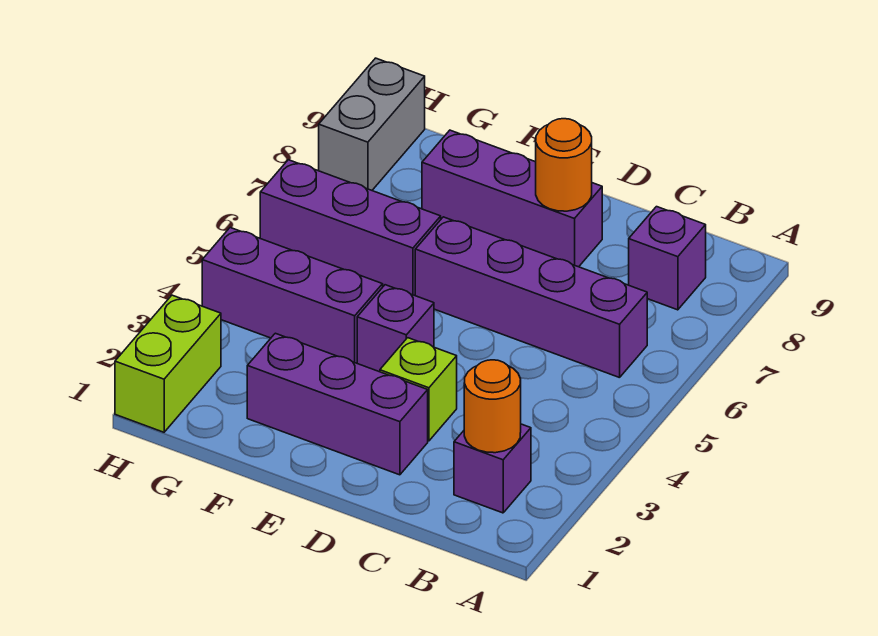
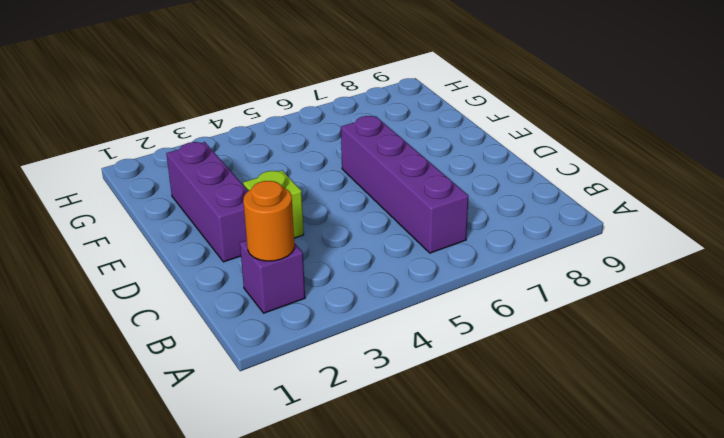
none -> purple 1x1 brick [629,207,706,310]
none -> purple 1x3 brick [422,130,602,267]
none -> purple 1x1 brick [357,285,434,372]

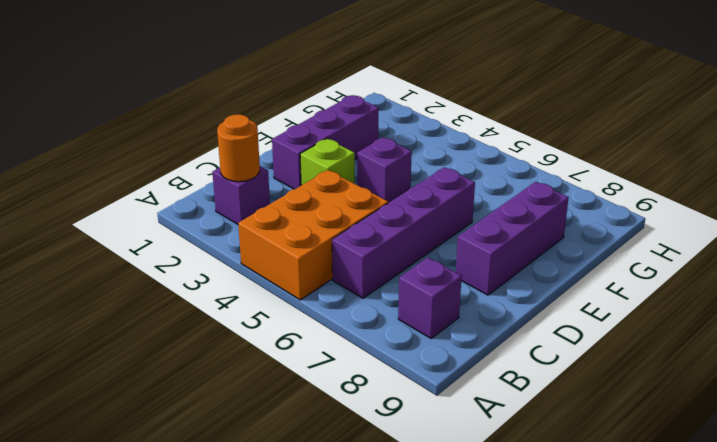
orange 2x3 brick [238,170,388,300] -> none
none -> purple 1x3 brick [202,228,383,363]
none -> purple 1x3 brick [260,160,441,295]
none -> lime 1x2 brick [115,295,221,432]

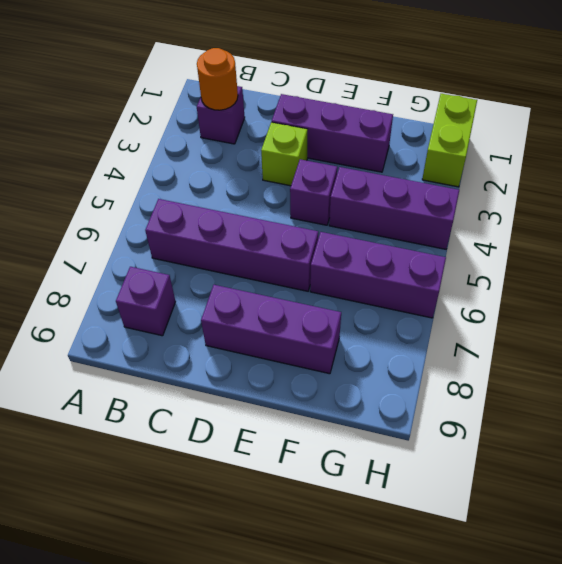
none -> grey 1x2 brick [319,58,425,190]
none -> orange 1x1 round brick [536,119,592,211]

